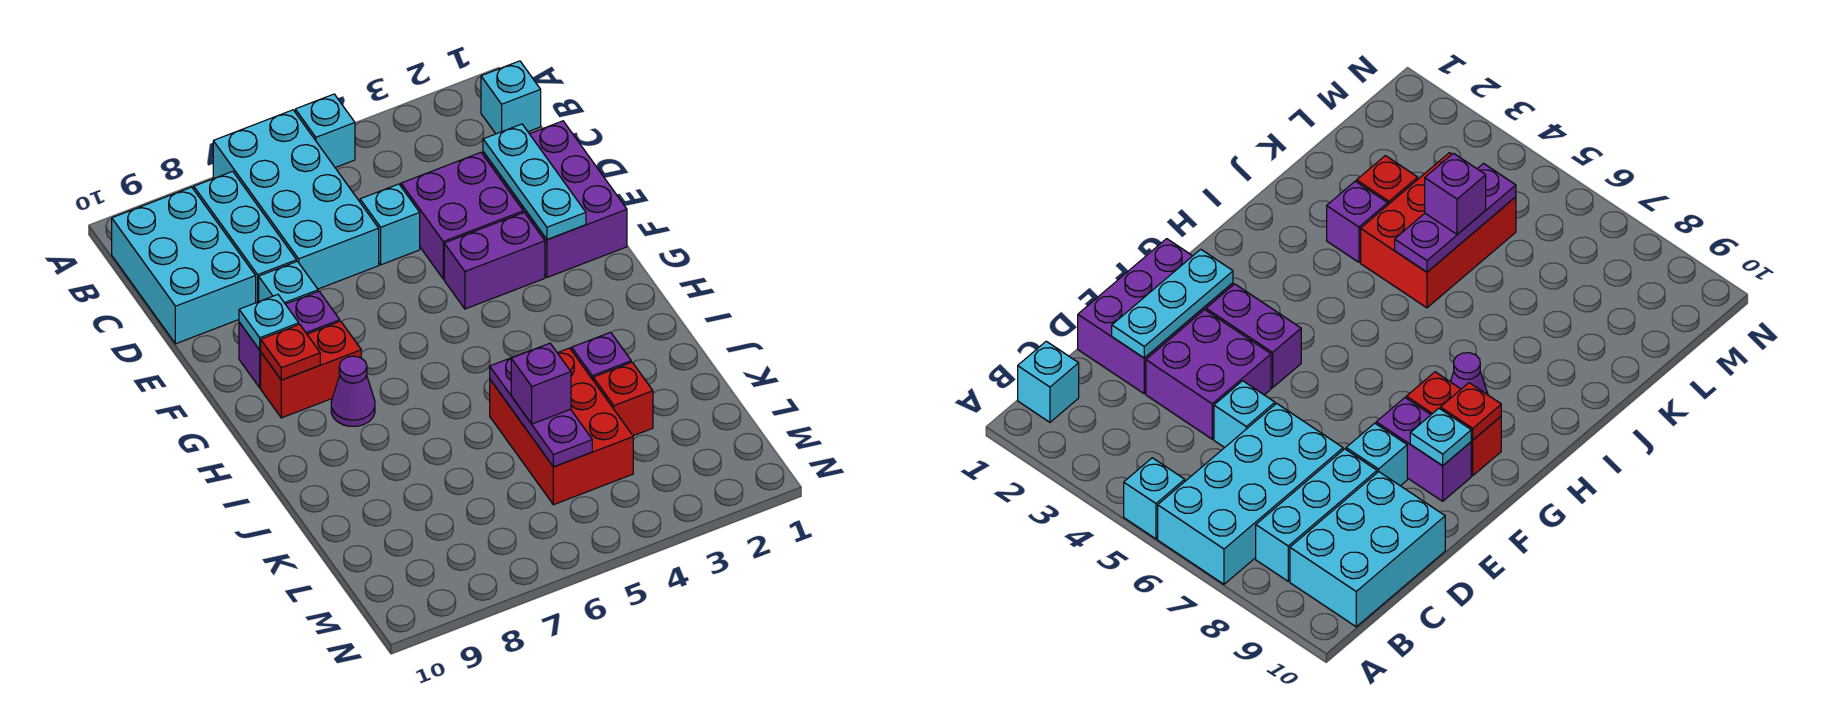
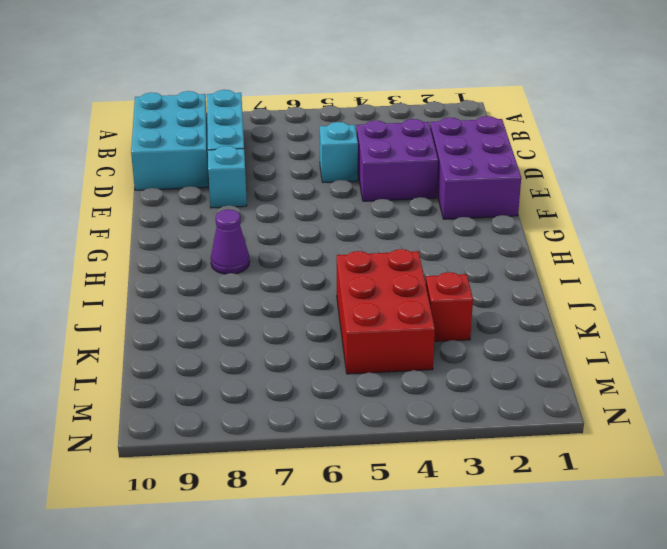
none -> cyan 1x1 brick [295,94,355,168]
none -> cyan 2x4 brick [213,110,379,289]
none -> cyan 1x1 brick [481,61,541,134]

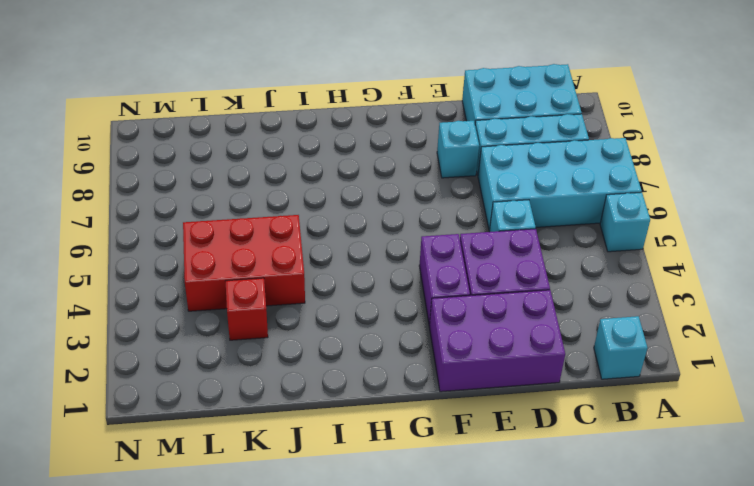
none -> purple 1x2 brick [239,291,340,388]
none -> red 1x2 brick [261,321,361,418]
none -> purple 1x1 cone [331,356,375,426]

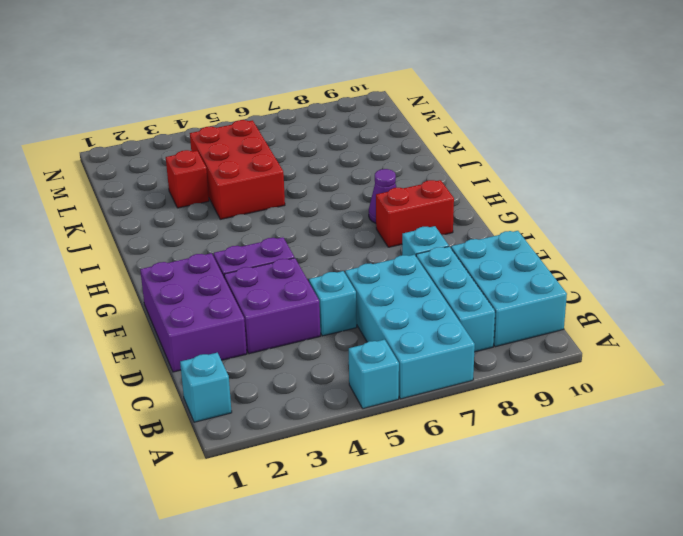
none -> purple 1x2 brick [239,291,340,388]
none -> purple 1x1 brick [572,332,631,380]
none -> cyan 1x3 plate [483,124,586,240]

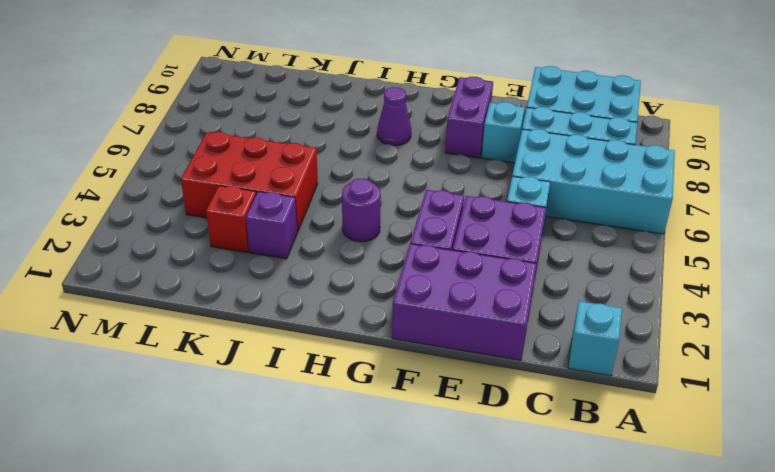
purple 1x1 round brick [342,179,381,242] -> none
none -> cyan 1x1 brick [295,94,355,168]
none -> red 1x2 brick [261,321,361,418]
none -> cyan 1x3 plate [483,124,586,240]

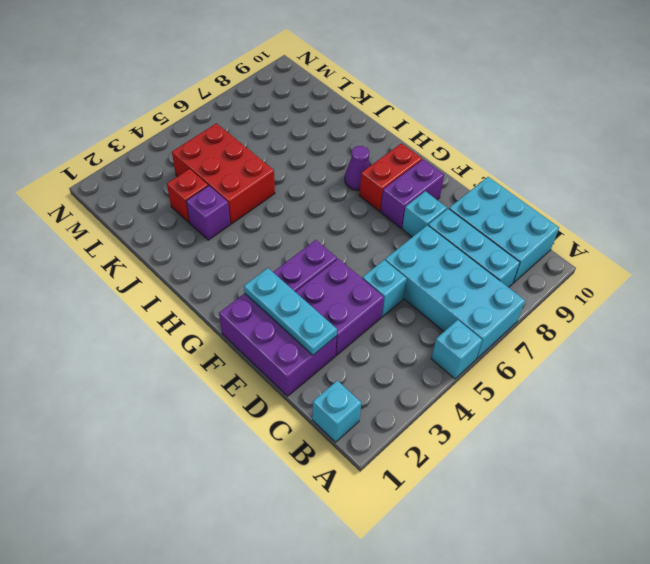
none -> cyan 1x1 plate [239,295,299,350]
none -> red 1x1 plate [261,324,320,380]
none -> purple 1x3 plate [490,358,592,467]

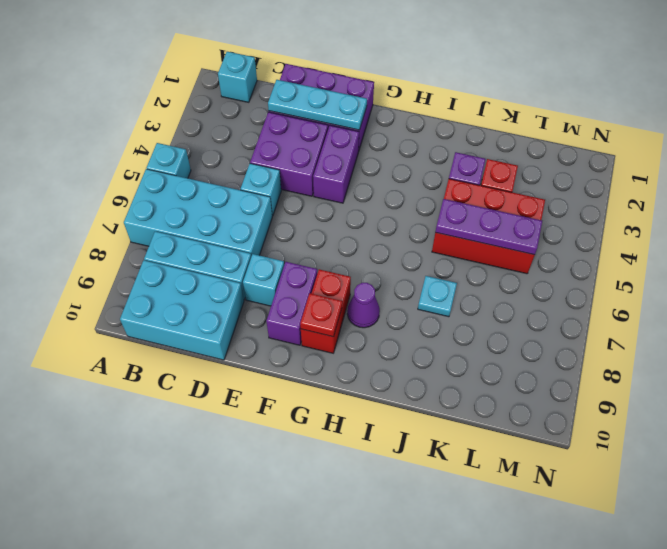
cyan 1x1 plate [418,276,457,317] -> cyan 1x1 plate moved to [239,295,299,350]
none -> purple 1x1 brick [511,343,571,424]

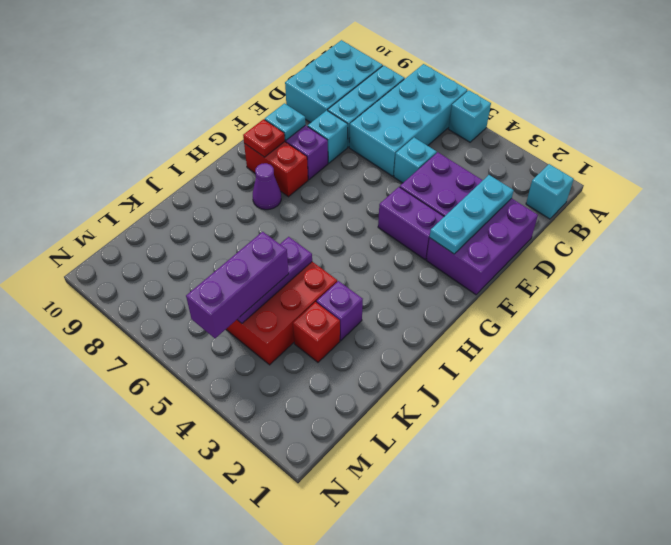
purple 1x3 brick [186,232,289,338] -> purple 1x1 brick [511,343,571,424]

